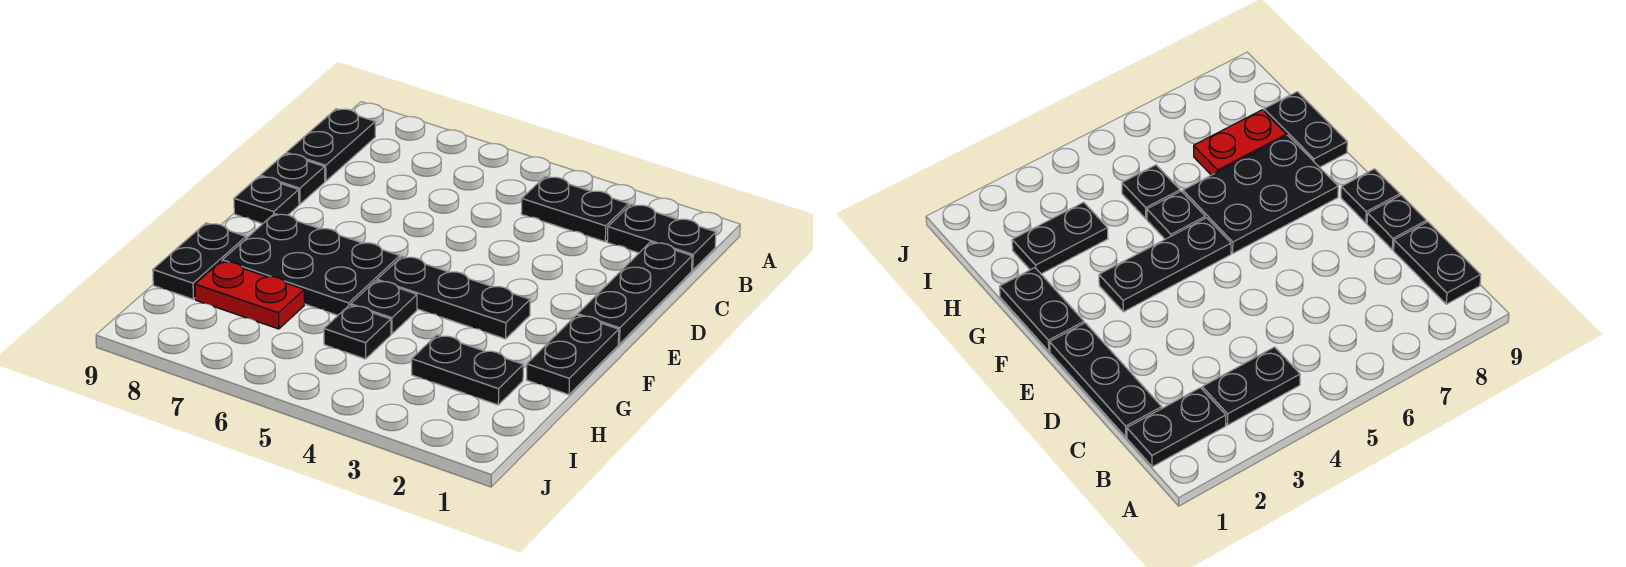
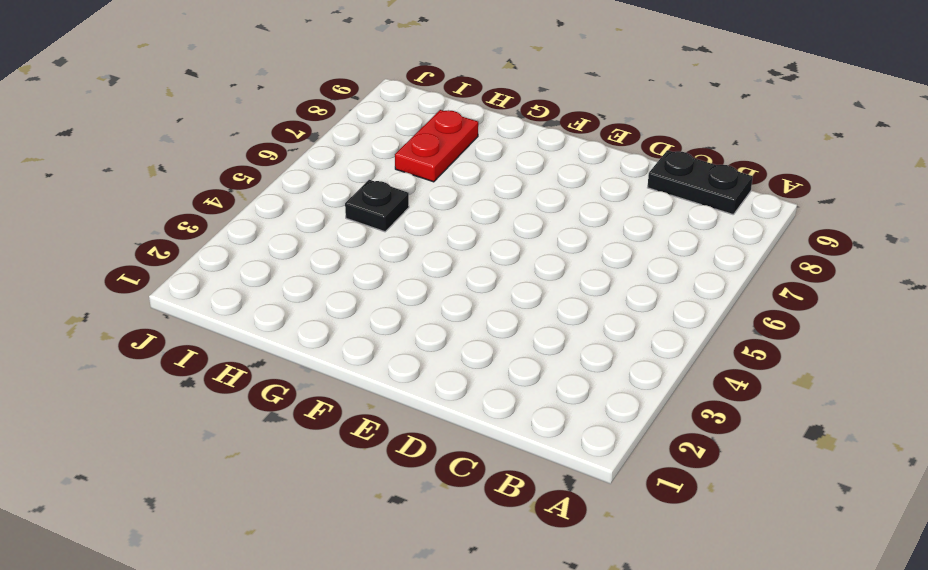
none -> black 1x2 plate [607,204,716,270]
none -> black 1x2 plate [521,177,629,242]
none -> black 1x3 plate [578,242,692,344]

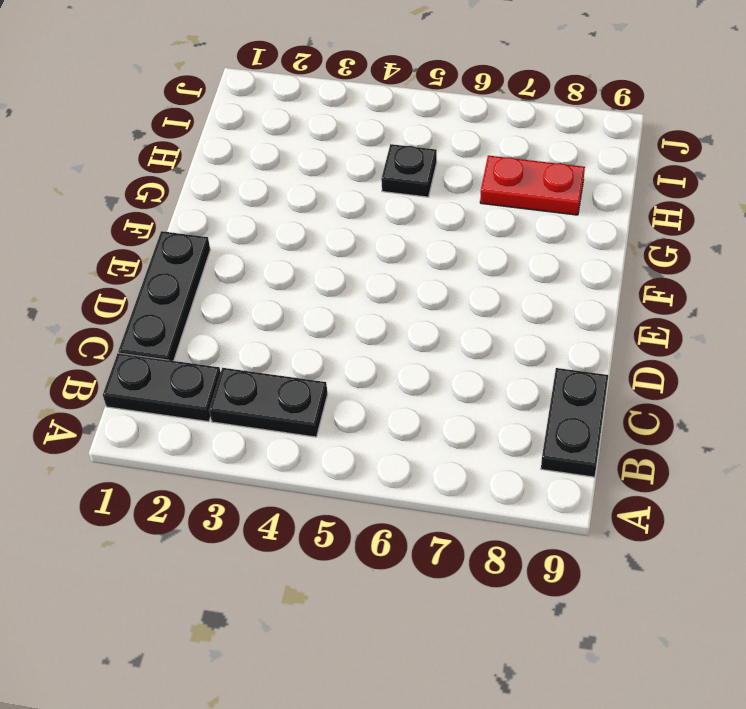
none -> black 1x1 plate [260,154,325,204]
none -> black 1x1 plate [234,176,299,224]
none -> black 1x2 plate [527,315,619,395]

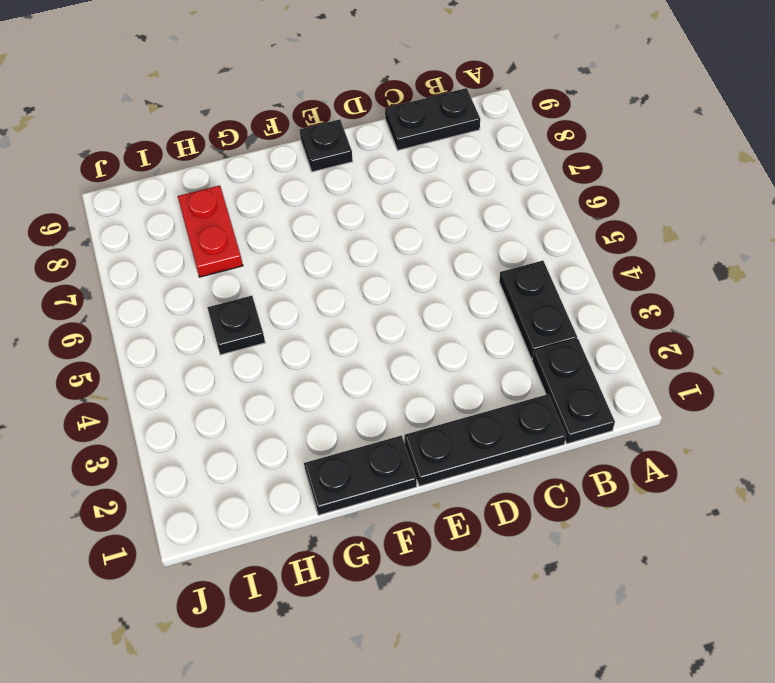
none -> black 1x1 plate [260,154,325,204]
none -> black 1x3 plate [377,256,530,339]
none -> black 2x3 plate [222,214,400,315]

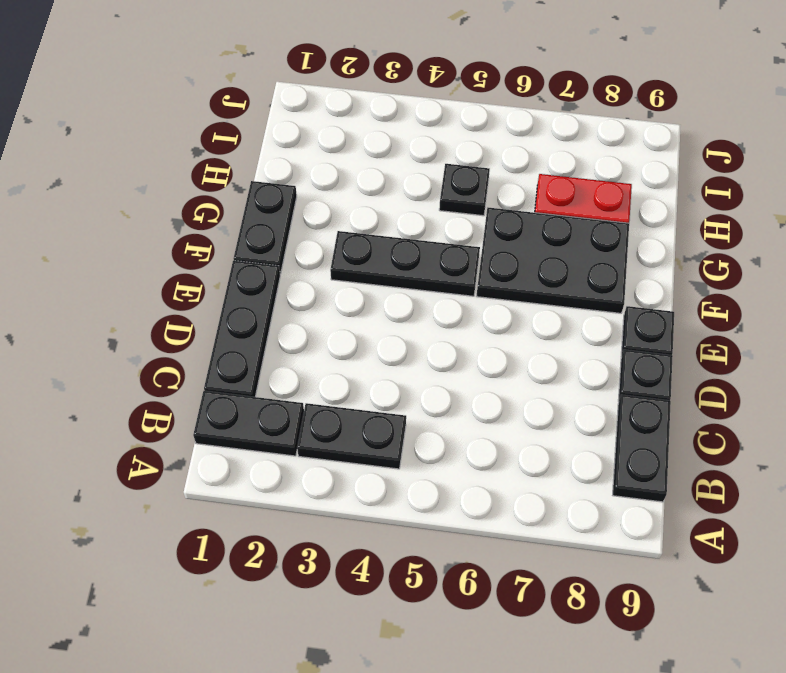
none -> black 1x1 plate [351,281,417,334]
none -> black 1x2 plate [153,223,246,299]
none -> black 1x2 plate [412,335,523,405]

